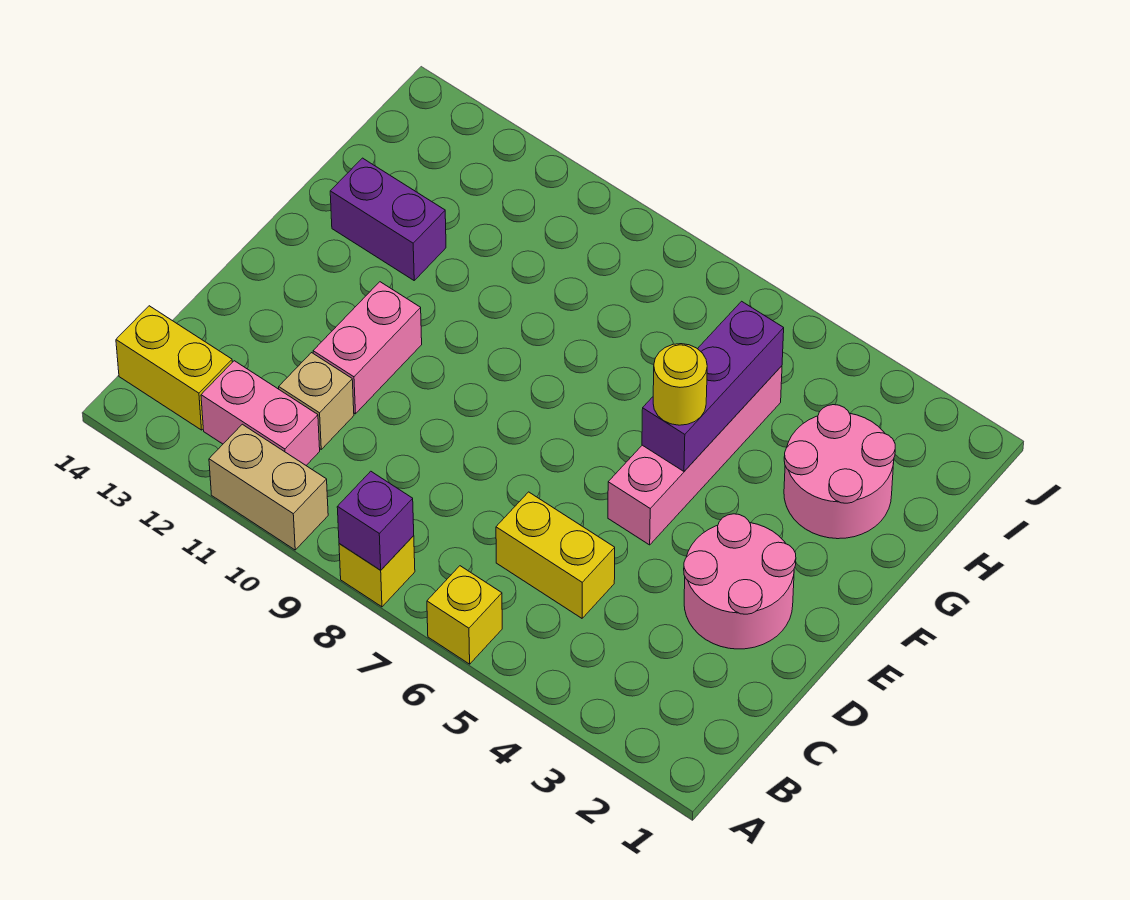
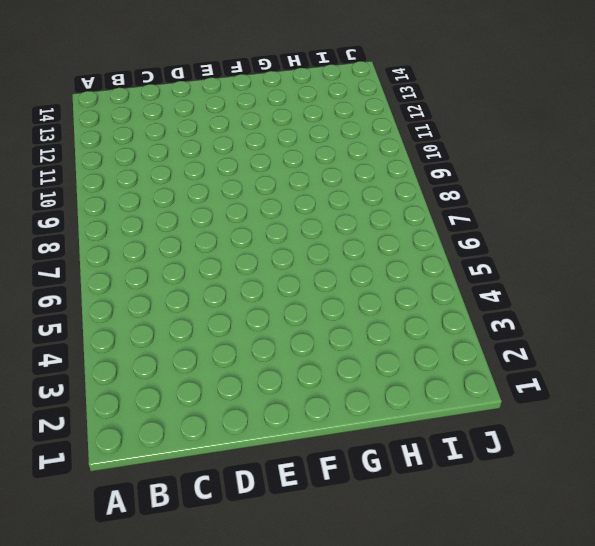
none -> yellow 1x1 brick [427,566,502,664]
none -> yellow 1x1 brick [339,536,415,607]
none -> tan 1x2 brick [209,424,328,550]

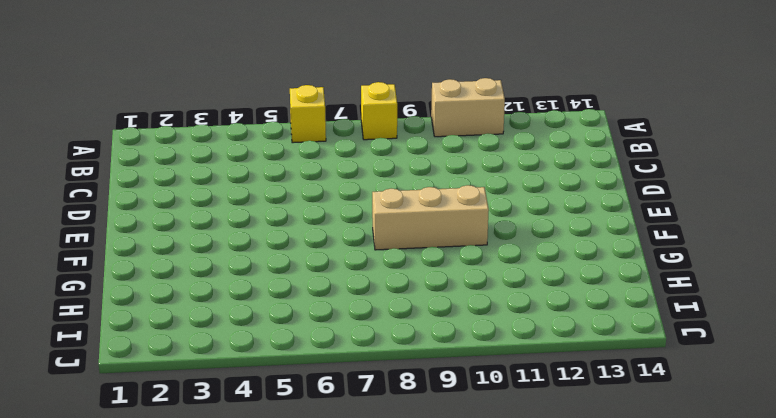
tan 1x3 brick [372,185,489,250] -> none
none -> pink 1x2 brick [201,361,320,465]
none -> yellow 1x2 brick [116,306,232,430]
none -> yellow 1x2 brick [496,492,615,618]

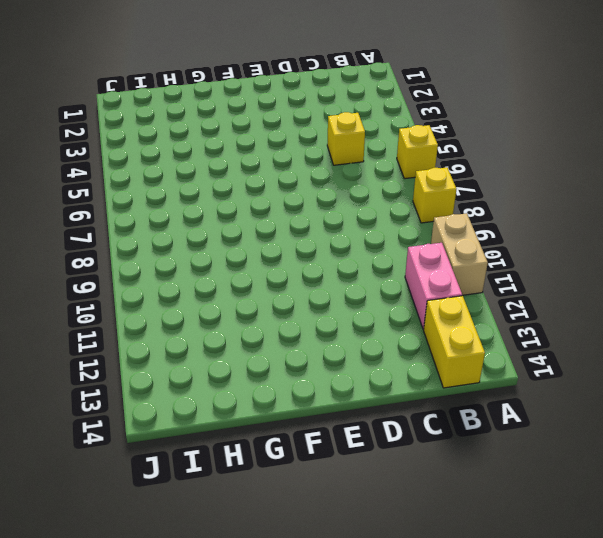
yellow 1x1 brick [327,112,365,165] -> yellow 1x2 brick [496,492,615,618]
none -> tan 1x1 brick [279,353,354,449]
none -> pink 2x2 round brick [684,514,796,649]
none -> pink 1x2 brick [313,282,422,414]

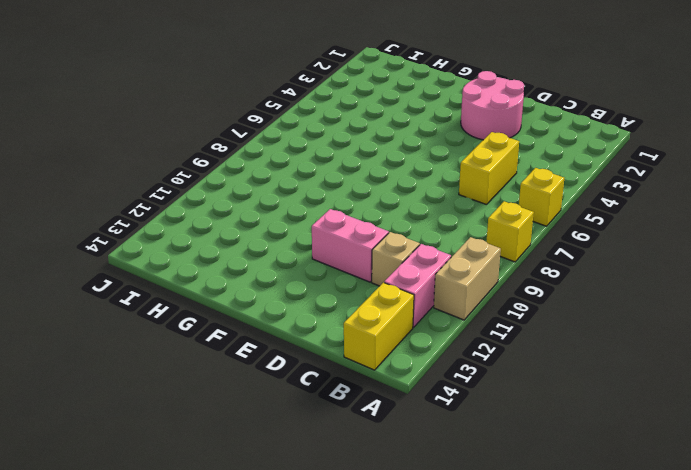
none -> pink 1x4 brick [608,366,782,545]
none -> pink 2x2 round brick [784,405,895,539]
none -> purple 1x2 brick [330,158,446,280]

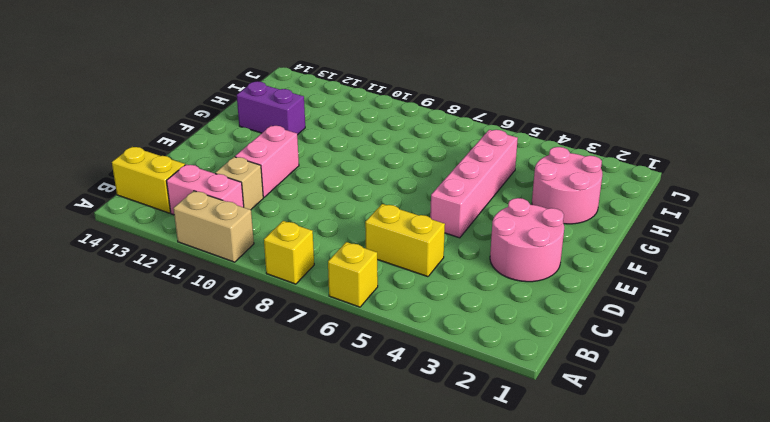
none -> purple 1x1 brick [337,471,414,570]
none -> purple 1x3 brick [642,301,784,471]
none -> yellow 1x1 round brick [653,344,707,425]

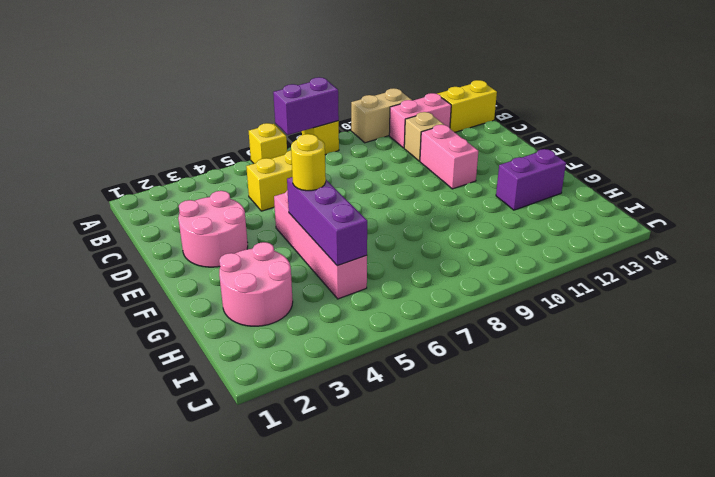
purple 1x2 brick [273,77,339,135] -> purple 1x1 brick [337,471,414,570]

